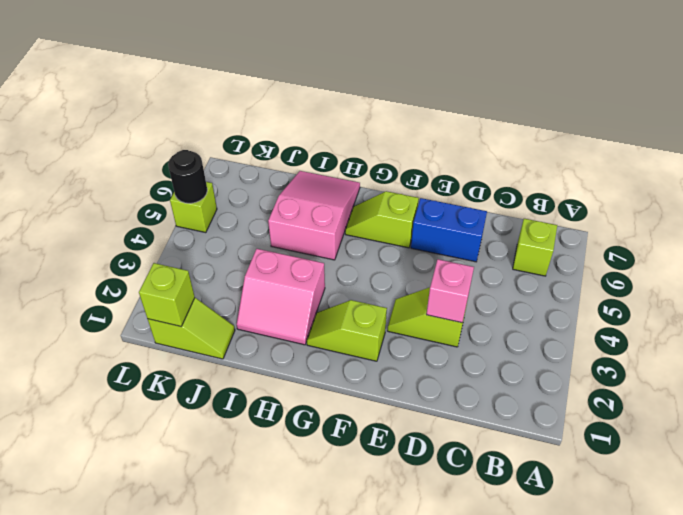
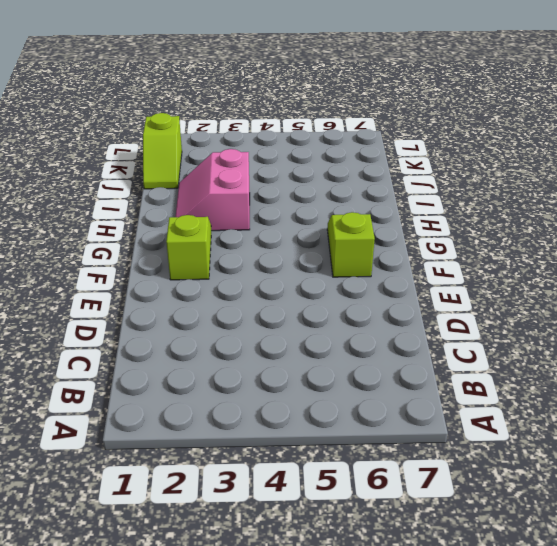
none -> lime 1x1 brick [513,219,557,276]
none -> lime 1x2 slope [387,287,467,347]
none -> blue 1x2 brick [411,198,487,262]

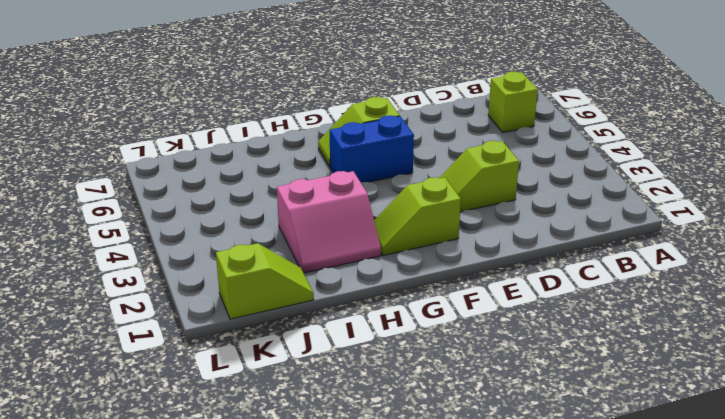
blue 1x2 brick [330,115,414,183] -> blue 1x2 brick moved to [411,198,487,262]
none -> pink 2x3 slope [268,171,360,260]
none -> lime 1x1 brick [170,182,217,233]
none -> pink 1x1 brick [427,259,474,323]

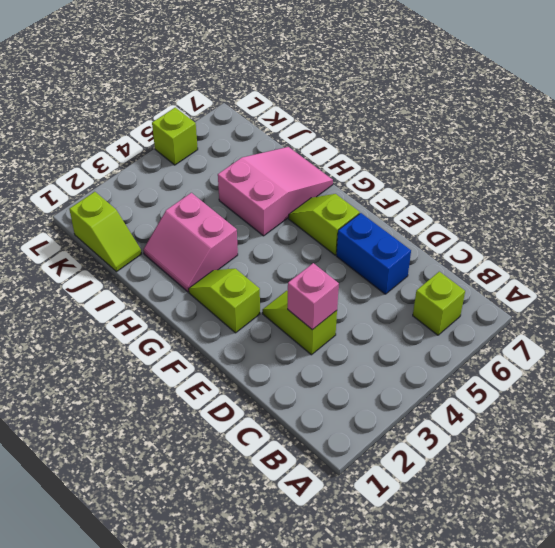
none -> lime 1x1 brick [139,263,195,326]
none -> black 1x1 round brick [168,150,207,203]

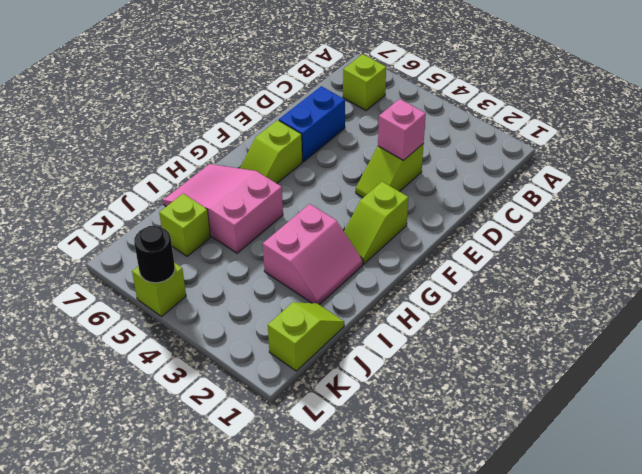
lime 1x1 brick [159,194,211,256] -> lime 1x1 brick moved to [139,263,195,326]

